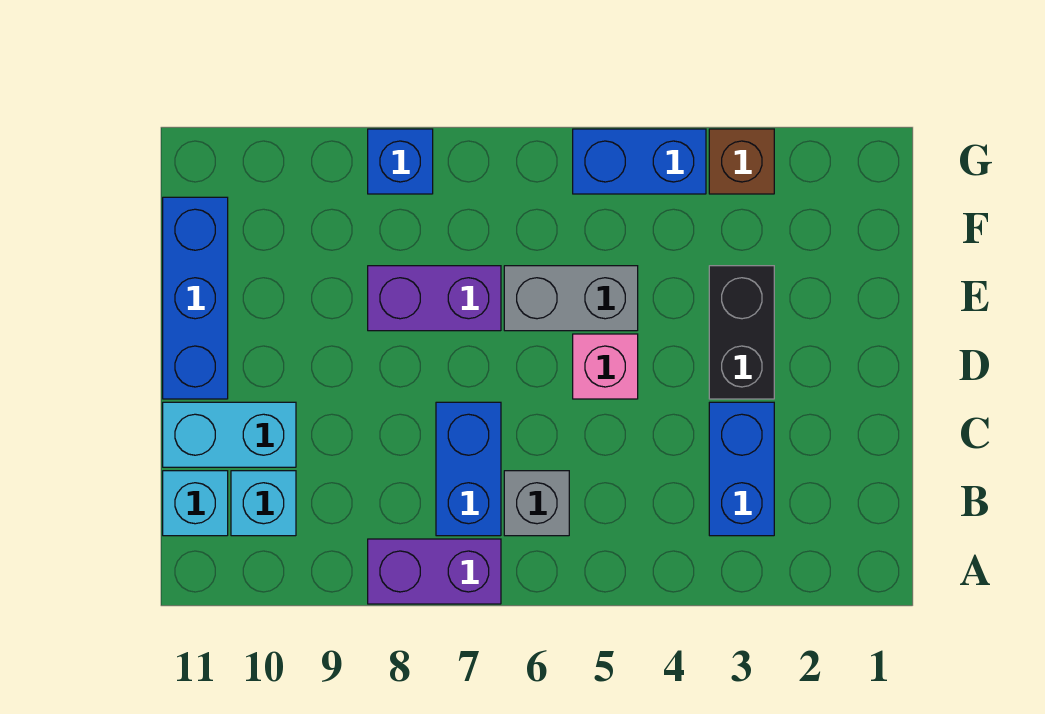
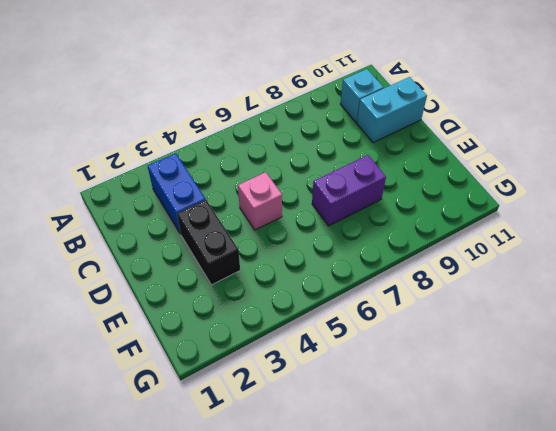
none -> purple 1x2 brick [368,539,501,604]
none -> grey 1x1 brick [504,471,569,536]
none -> blue 1x2 brick [436,402,501,536]

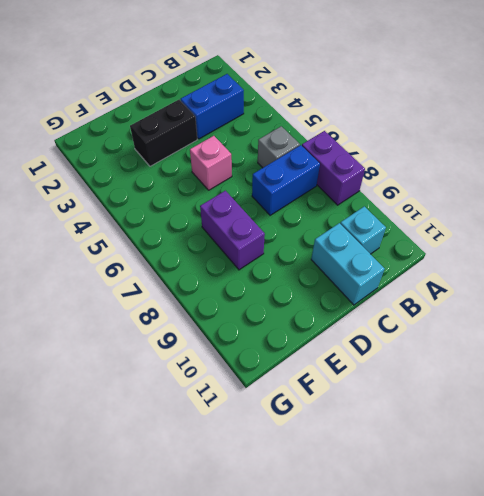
none -> cyan 1x1 brick [163,471,228,536]
none -> blue 1x3 brick [163,197,228,399]
none -> grey 1x2 brick [504,266,638,331]

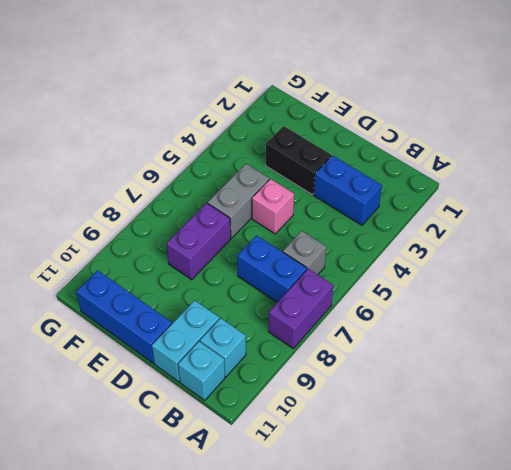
none -> brown 1x1 brick [709,129,774,194]
none -> blue 1x2 brick [573,129,706,194]
none -> blue 1x1 brick [368,129,433,194]

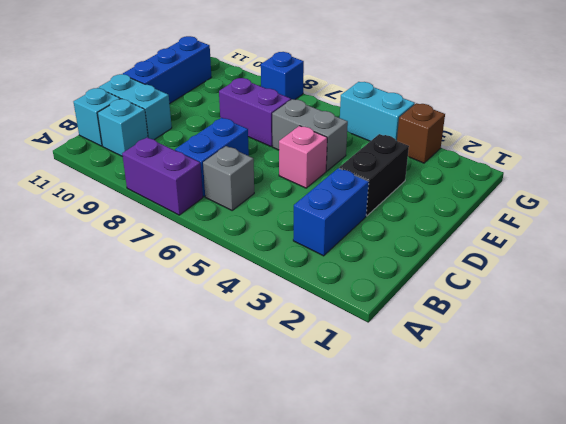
cyan 1x2 brick [340,82,415,141] -> blue 1x2 brick [573,129,706,194]

